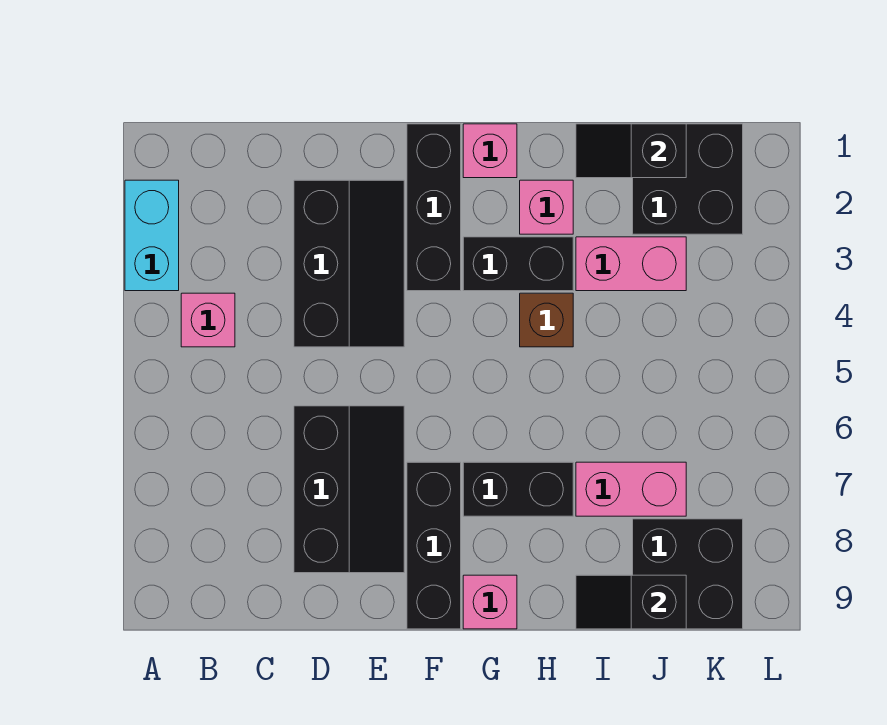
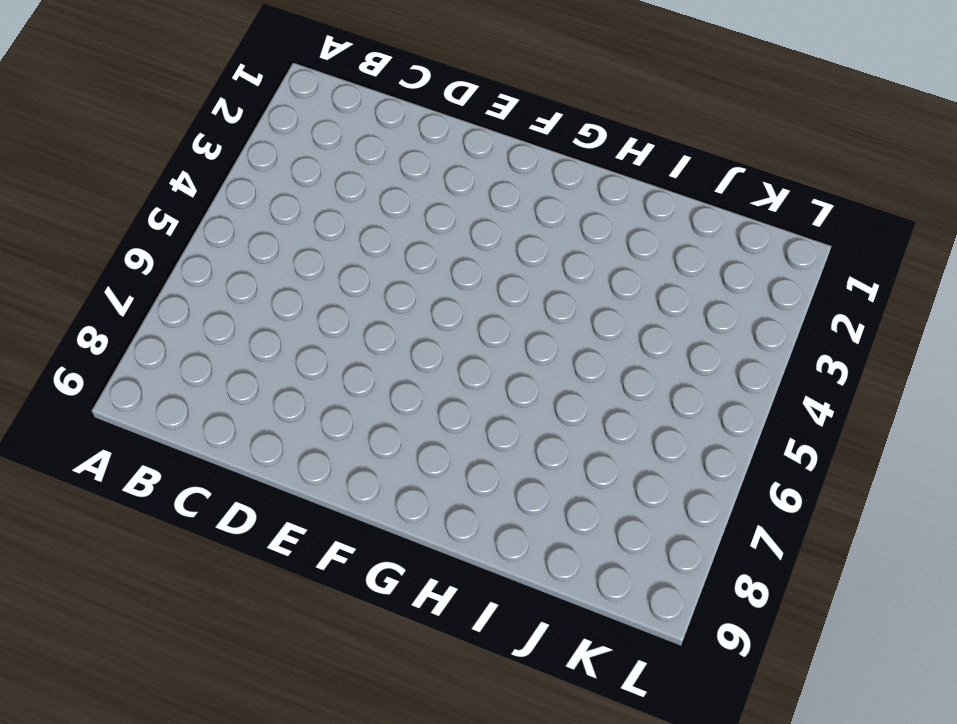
none -> cyan 1x2 brick [125,180,179,291]
none -> pink 1x1 brick [181,293,235,347]
none -> black 2x3 slope [294,180,404,347]

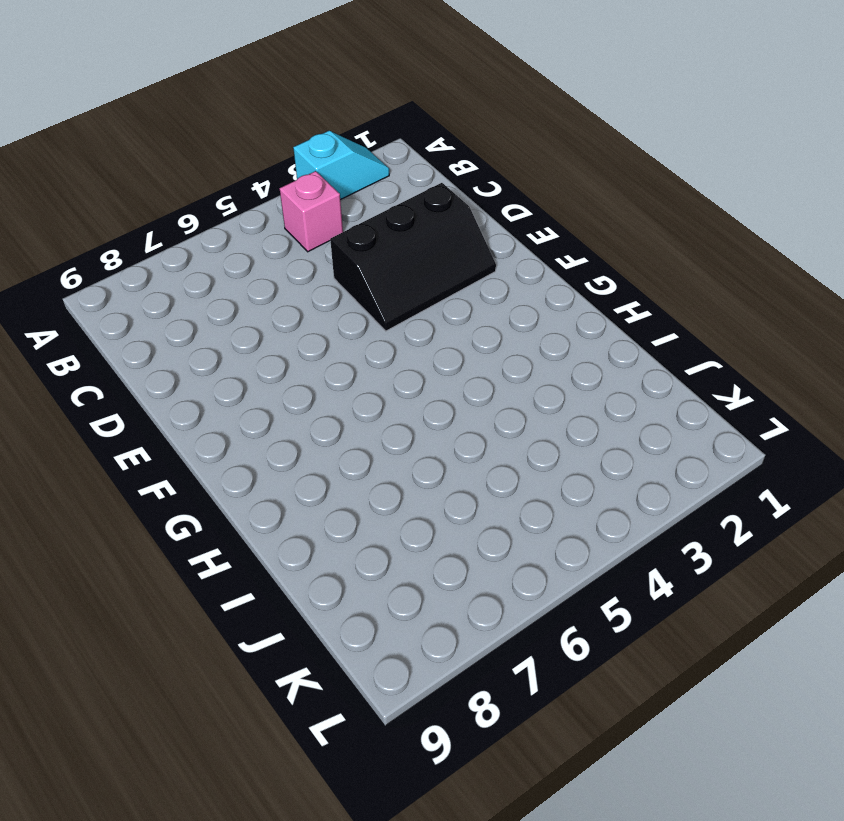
cyan 1x2 slope [293,131,389,200] -> cyan 1x2 brick [125,180,179,291]
none -> black 2x3 slope [294,406,404,573]
none -> black 1x3 brick [407,124,461,291]
none -> black 1x3 brick [407,462,461,629]

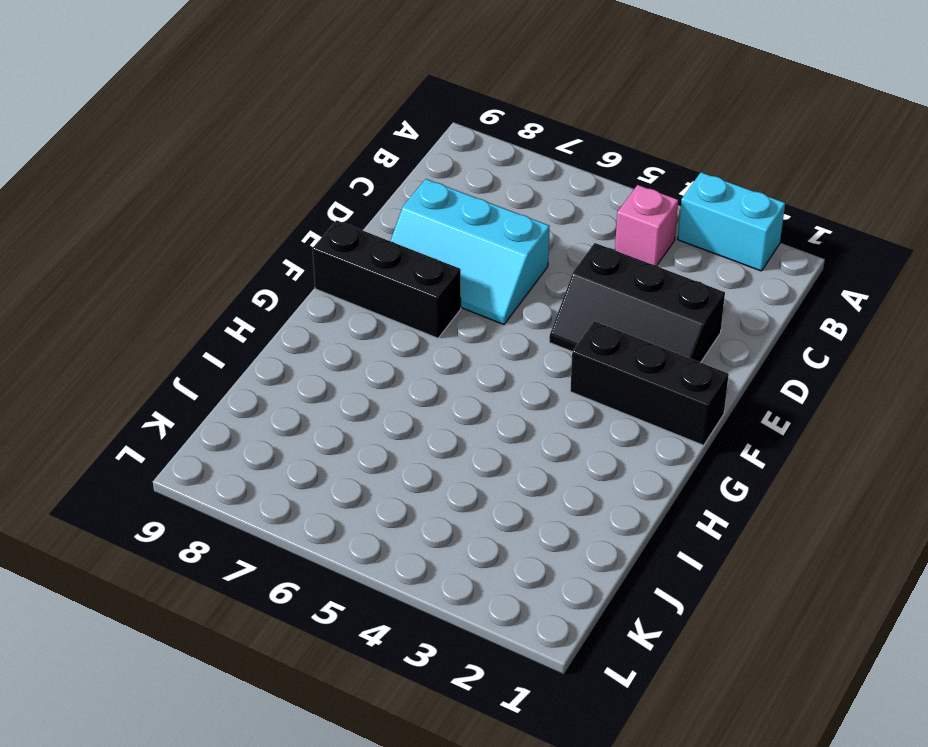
cyan 2x3 slope [390,179,550,324] -> black 2x3 slope [294,406,404,573]
none -> pink 1x1 brick [463,124,517,178]
none -> black 1x2 brick [463,237,573,291]
none -> black 1x2 brick [463,462,573,516]

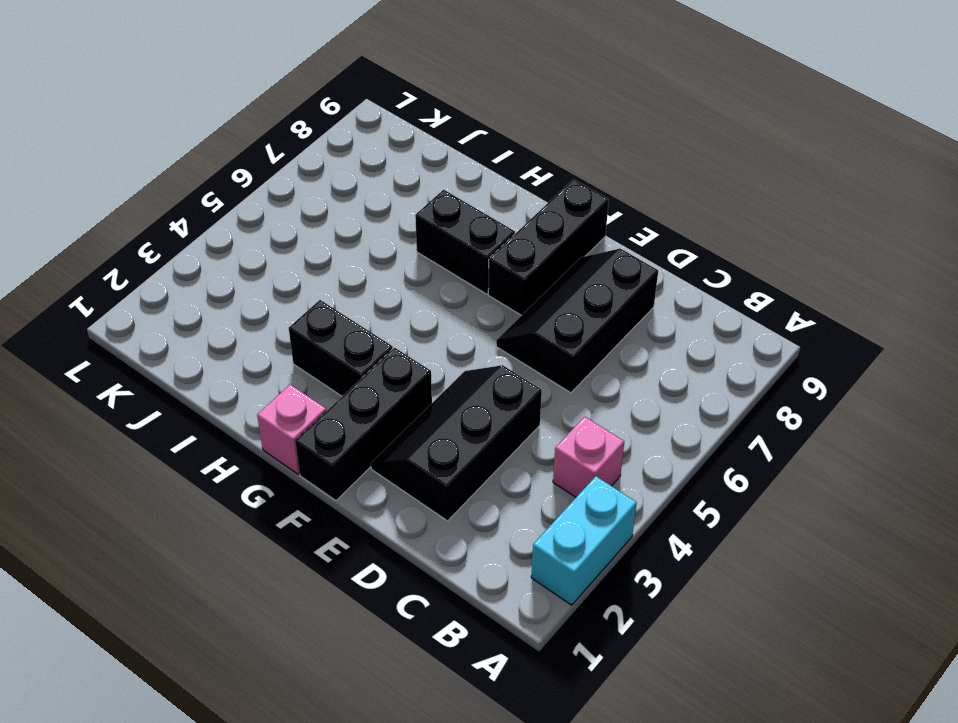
none -> pink 1x1 brick [463,575,517,629]
none -> pink 1x1 brick [520,180,573,234]
none -> brown 1x1 brick [520,293,573,347]

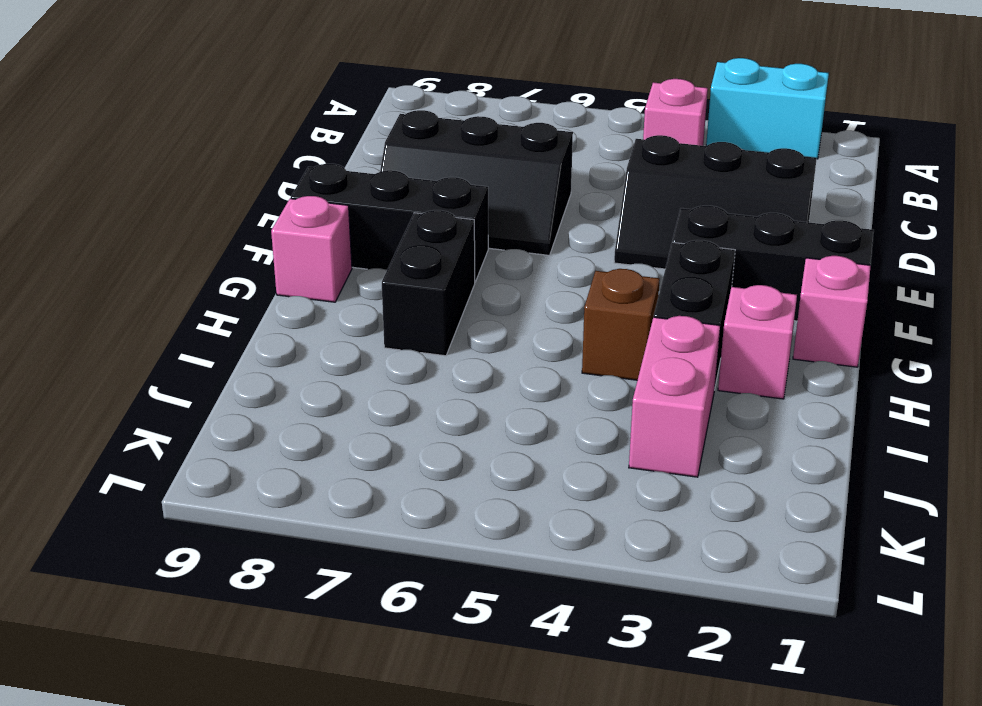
none -> pink 1x2 brick [576,462,686,516]
none -> black 2x2 brick [633,124,743,234]
none -> black 2x2 brick [633,519,743,629]

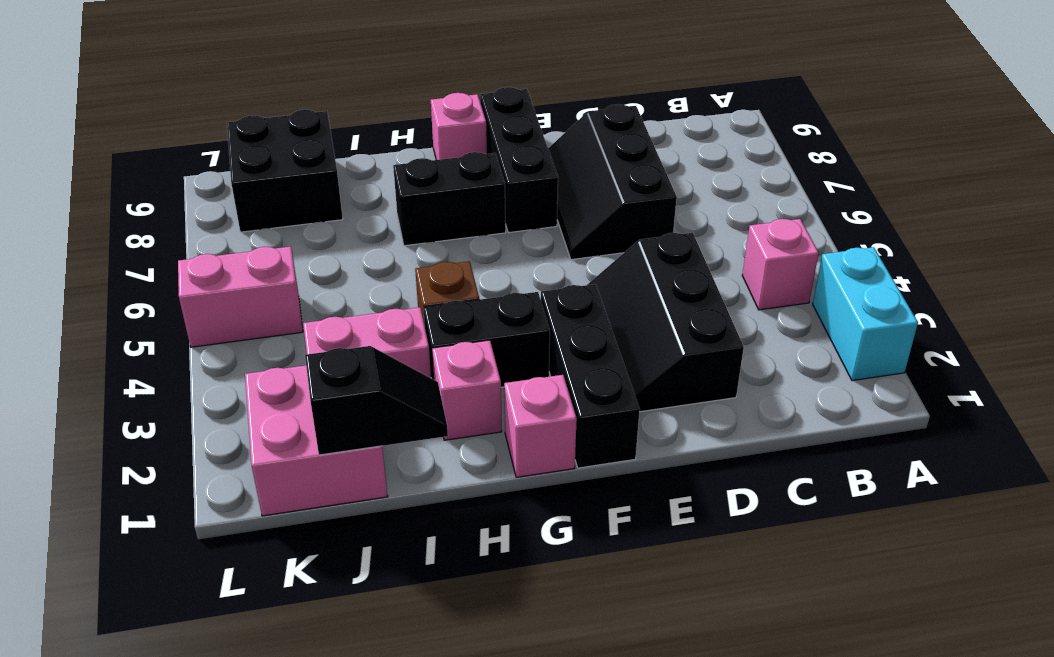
pink 2x2 brick [245,365,388,516] -> black 2x2 brick [633,124,743,234]
pink 1x2 brick [178,246,303,347] -> pink 1x2 brick moved to [576,462,686,516]
none -> black 1x2 slope [576,575,686,629]

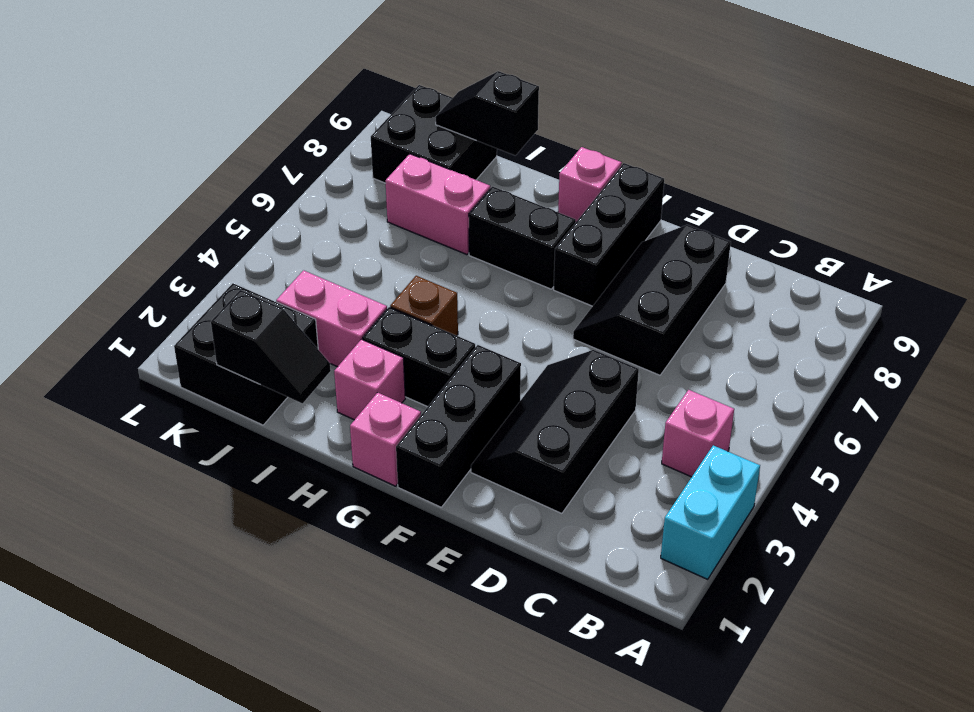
black 1x2 slope [435,71,539,156] -> black 1x2 slope turned to [576,575,686,629]

